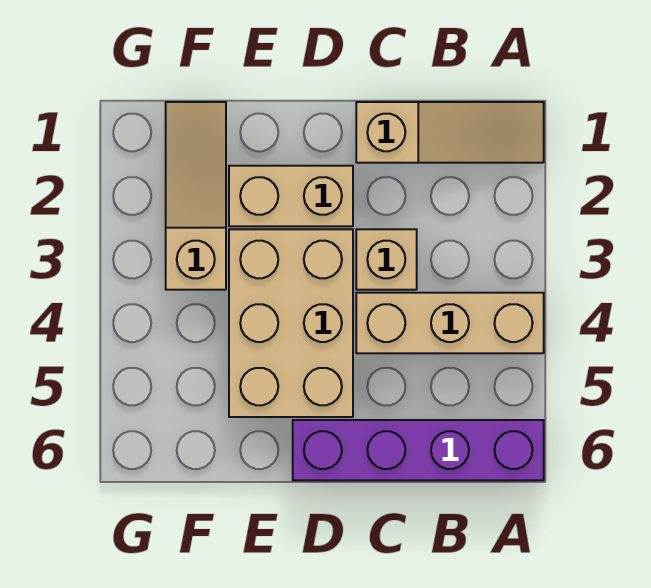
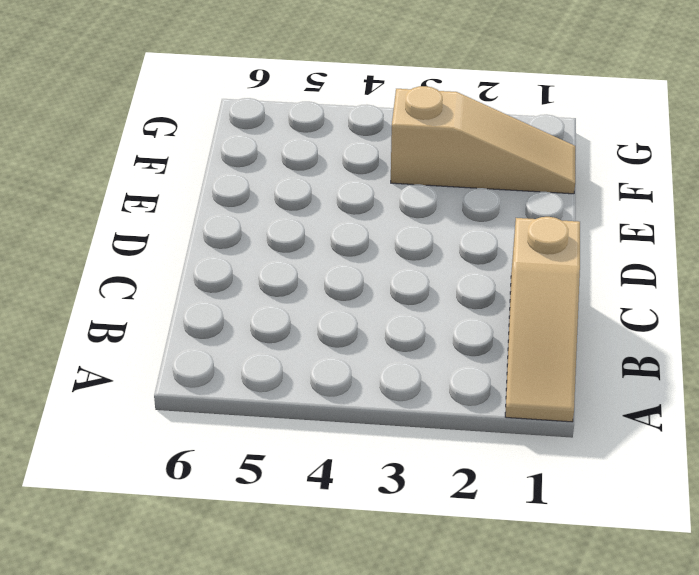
none -> tan 1x3 brick [356,293,544,353]
none -> purple 1x4 brick [293,420,544,480]

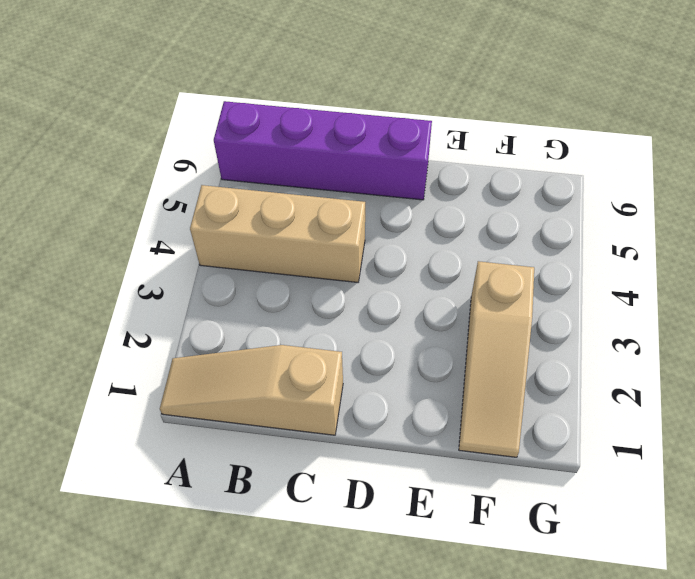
none -> tan 1x1 brick [356,229,417,290]
none -> tan 1x2 brick [229,166,353,226]

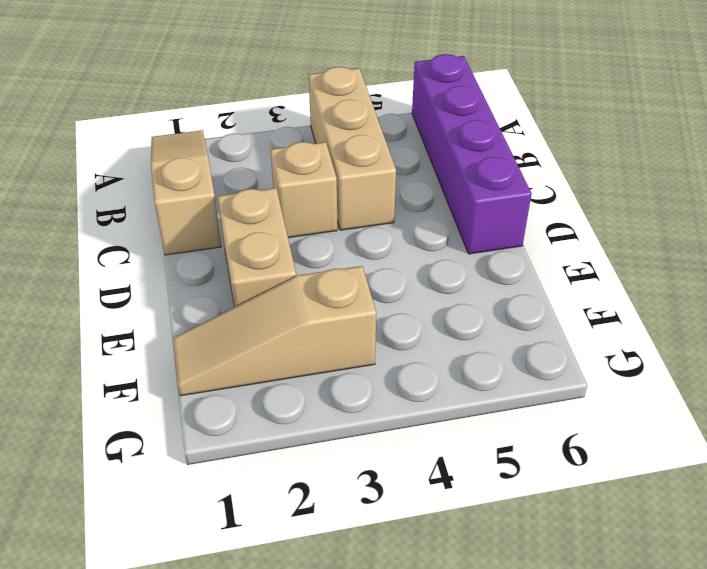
none -> tan 2x3 brick [229,229,353,417]

